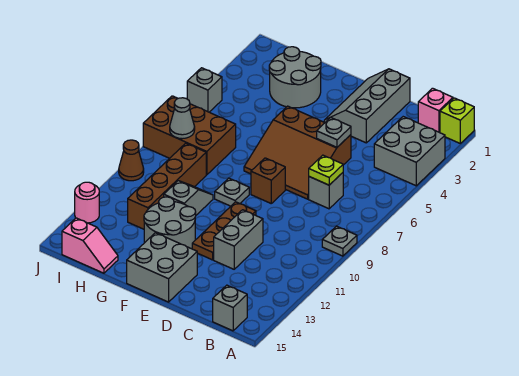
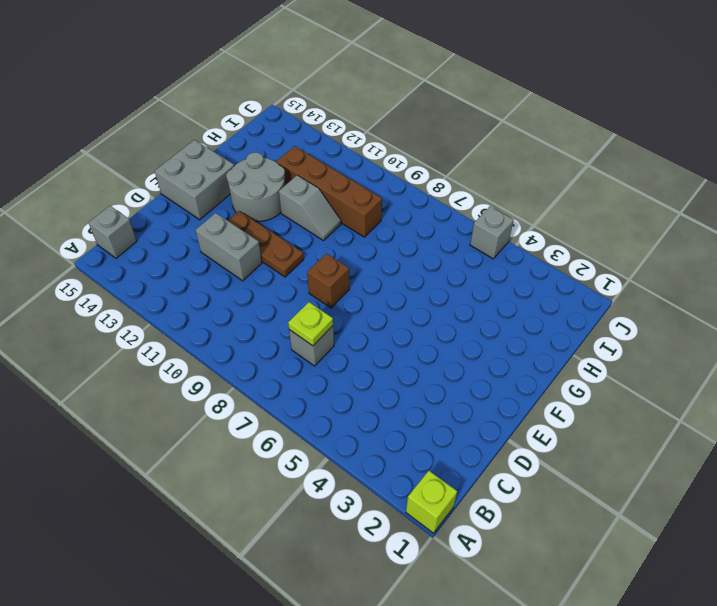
none -> grey 2x2 brick [374,117,445,186]
none -> grey 1x1 plate [322,226,357,256]
none -> pink 1x1 brick [418,88,453,133]

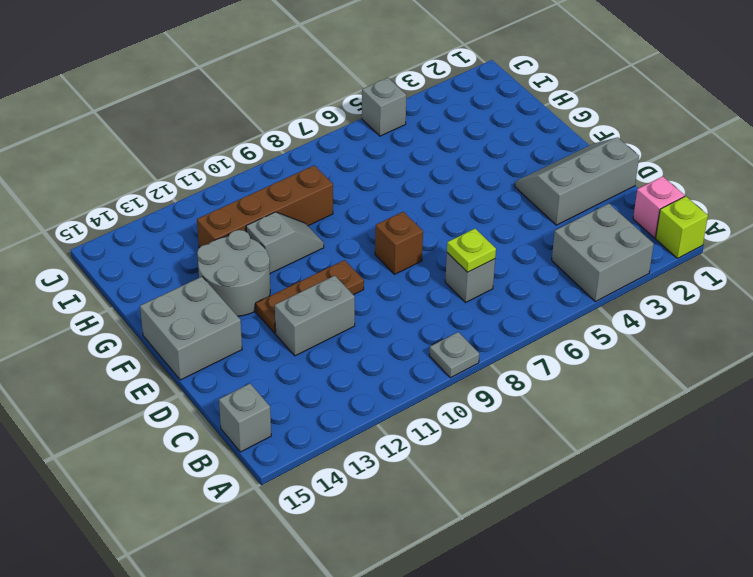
none -> brown 3x3 slope [244,106,351,199]
none -> grey 1x1 plate [215,178,249,206]
none -> grey 2x2 round brick [269,47,321,108]

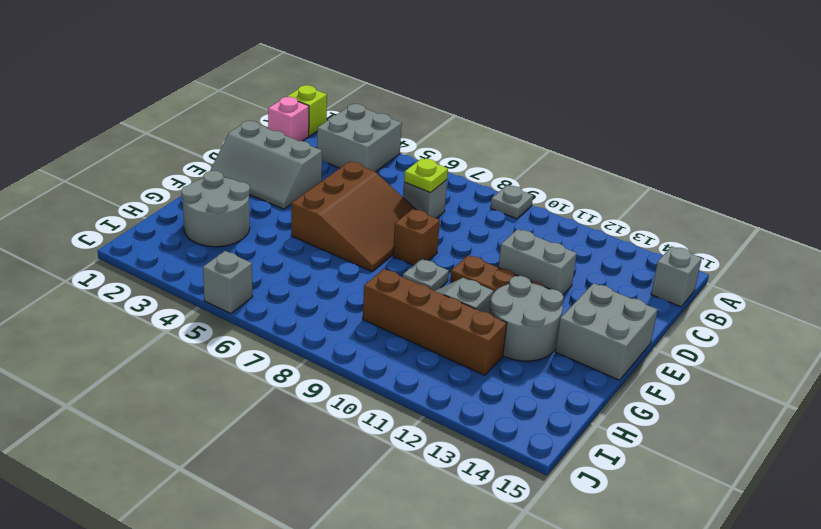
none -> brown 2x3 brick [143,96,236,175]
none -> pink 1x2 slope [62,218,118,273]
none -> brown 1x1 cone [119,140,144,181]

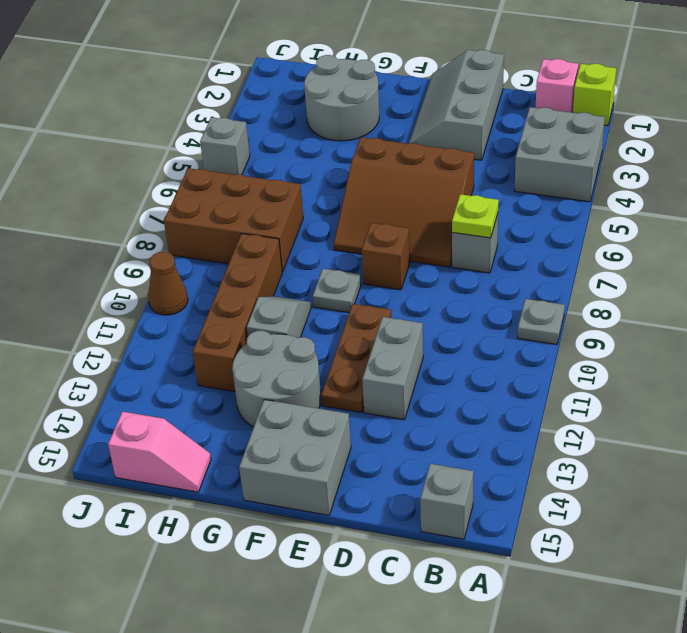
none -> pink 1x1 round brick [75,182,99,223]
none -> grey 1x1 plate [317,117,351,147]
none -> grey 1x1 cone [170,98,195,139]

